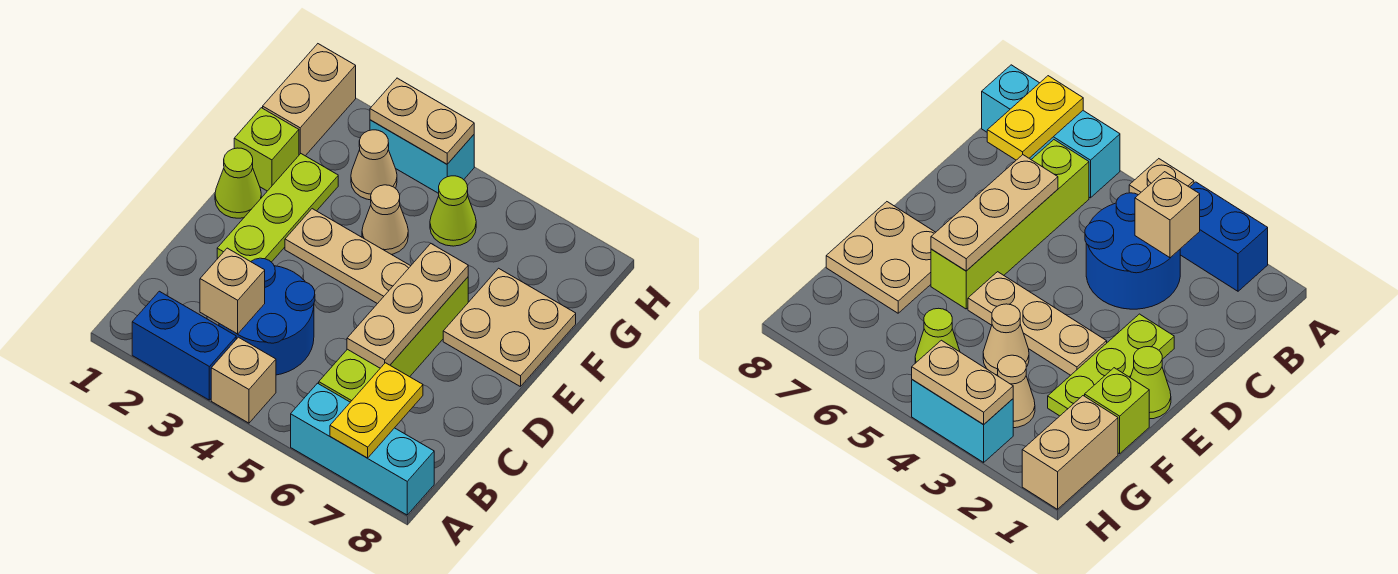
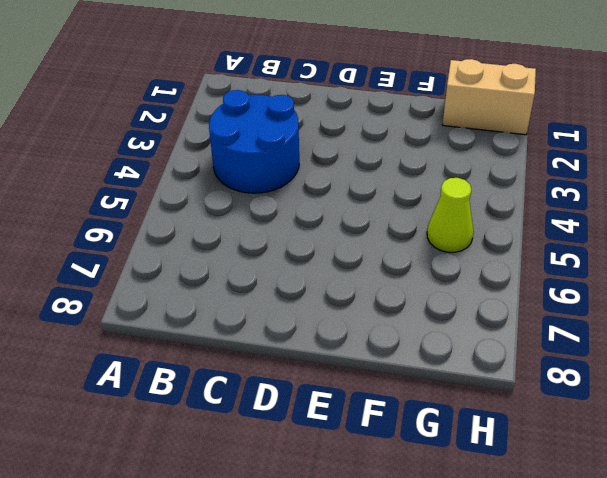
none -> blue 1x2 brick [132,291,236,400]
none -> tan 1x1 brick [211,337,276,423]
none -> cyan 1x3 brick [291,383,434,515]

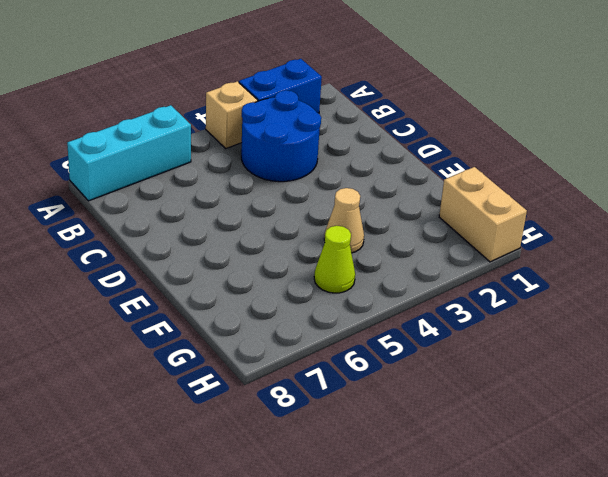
none -> lime 1x4 brick [319,277,468,402]
none -> lime 1x3 plate [217,154,338,262]
none -> lime 1x1 cone [215,148,261,218]

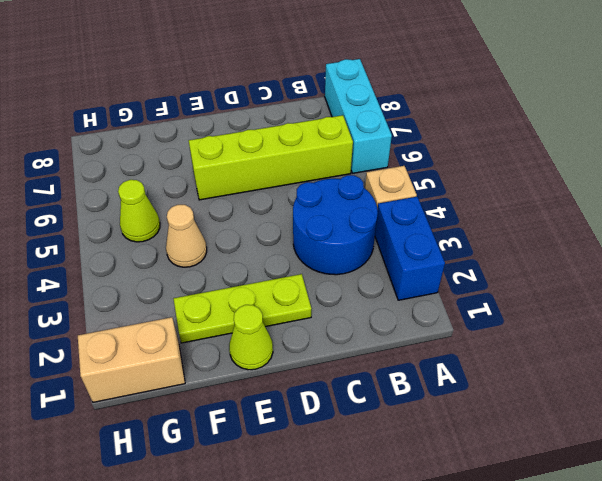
none -> tan 1x3 plate [285,209,410,304]
none -> tan 2x2 plate [443,268,576,387]
none -> lime 1x1 brick [234,108,299,191]

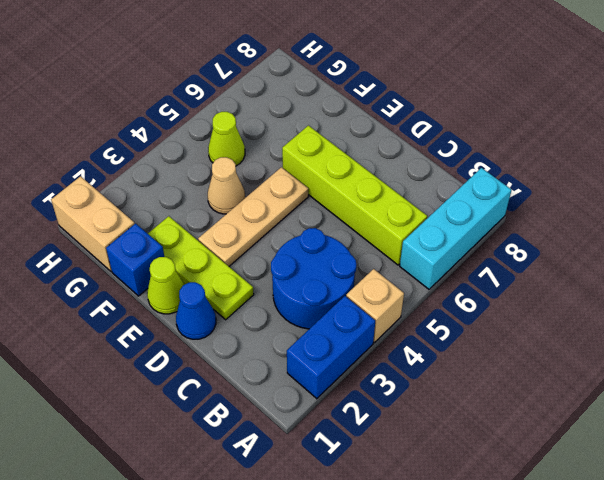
blue 1x1 cone [176,282,216,339] -> none
blue 1x1 brick [106,224,164,296] -> lime 1x1 brick [234,108,299,191]
none -> tan 2x2 plate [443,268,576,387]
none -> tan 1x1 cone [351,130,397,200]
none -> cyan 1x2 brick [370,120,474,193]

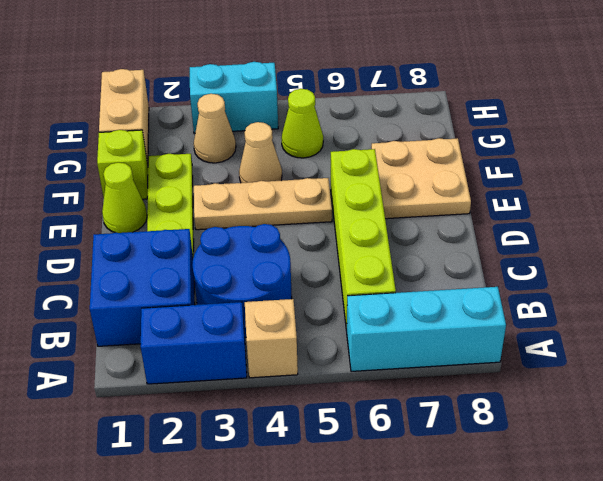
blue 2x2 brick [90,229,195,346] -> none
none -> yellow 1x2 plate [330,363,423,458]
none -> tan 1x1 brick [200,248,265,334]
none -> tan 1x3 plate [347,244,468,368]

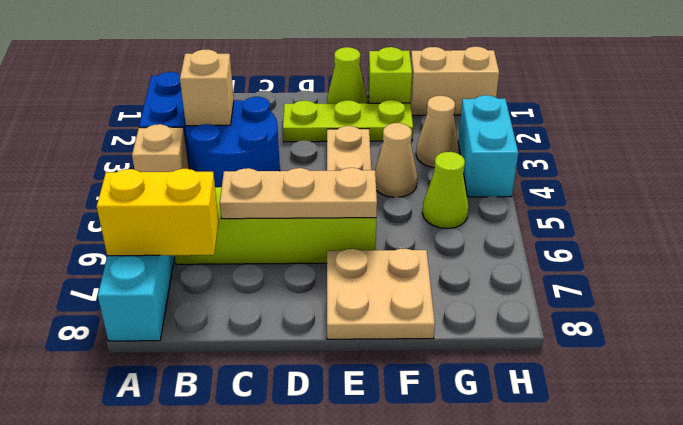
yellow 1x2 brick [97,169,219,256] -> yellow 1x2 plate [330,363,423,458]
none -> tan 1x2 plate [370,78,474,164]

